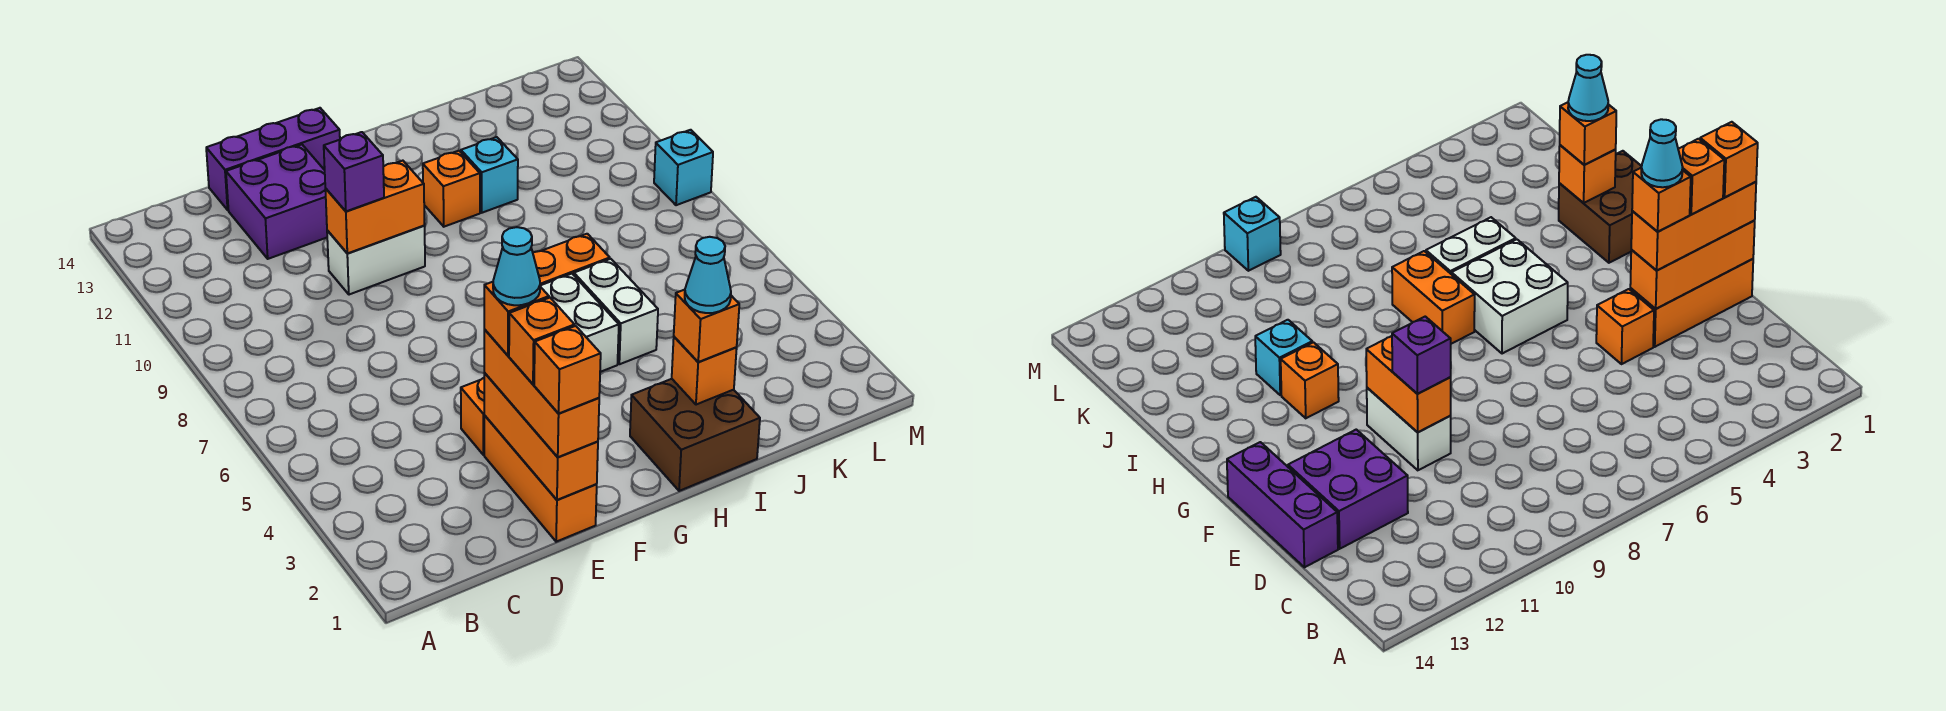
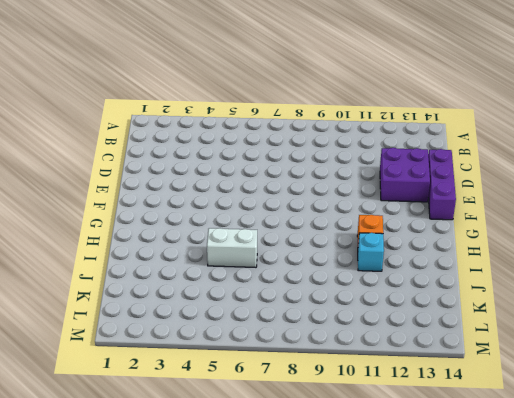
none -> orange 1x3 brick [484,416,597,542]
none -> orange 1x1 brick [461,378,485,455]
none -> white 1x2 brick [327,226,425,295]

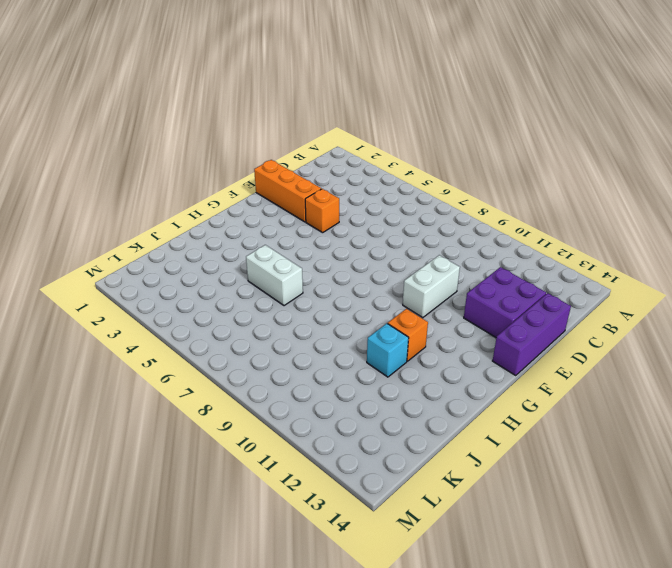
none -> white 2x2 brick [540,274,619,372]
none -> brown 2x2 brick [630,379,760,491]
none -> orange 1x2 brick [533,234,610,285]

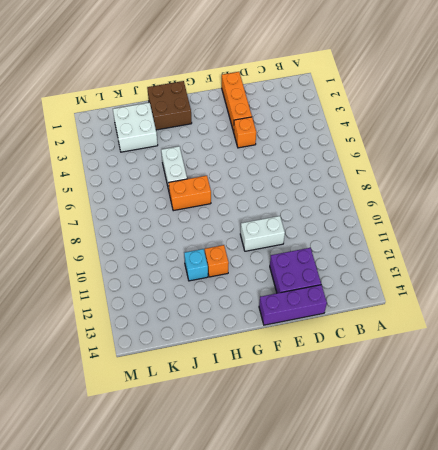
white 2x2 brick [113,103,158,152] -> white 2x2 brick moved to [540,274,619,372]
none -> cyan 1x1 brick [654,130,713,205]
none -> orange 1x3 brick [484,373,598,500]
none -> orange 1x2 brick [325,161,425,253]

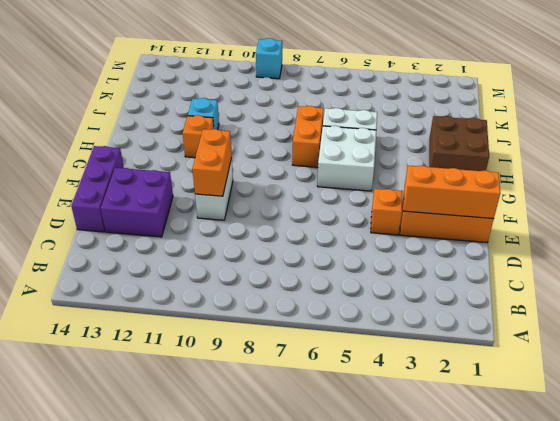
none -> orange 1x1 brick [672,337,737,405]
none -> orange 1x3 brick [484,330,599,457]
none -> purple 1x1 brick [324,132,384,211]

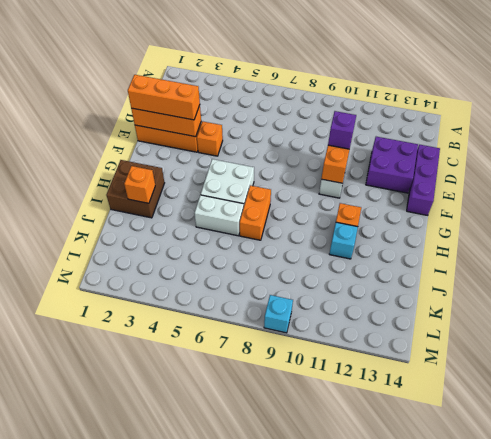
none -> orange 1x1 brick [674,290,739,362]
none -> orange 1x1 brick [534,326,601,414]
none -> orange 1x1 brick [509,298,575,384]

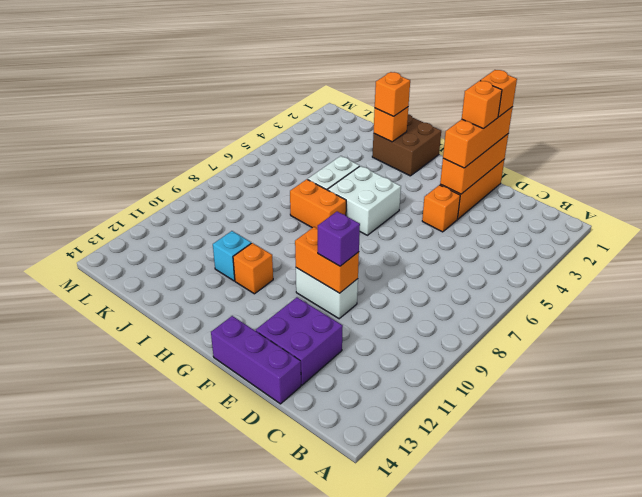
none -> cyan 1x1 brick [654,130,713,205]
none -> orange 1x1 brick [484,282,549,356]
none -> cyan 1x1 cone [685,237,731,313]

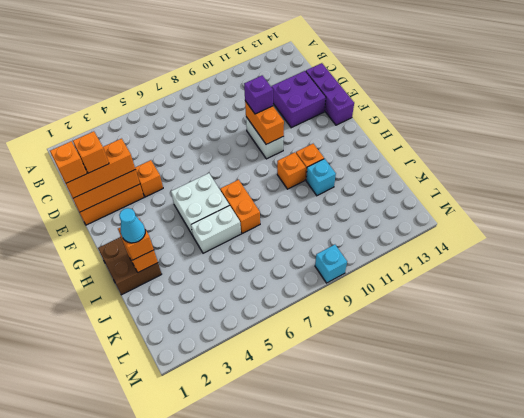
orange 1x1 brick [277,152,306,189] -> orange 1x1 brick moved to [484,282,549,356]
none -> cyan 1x1 cone [493,227,540,305]

